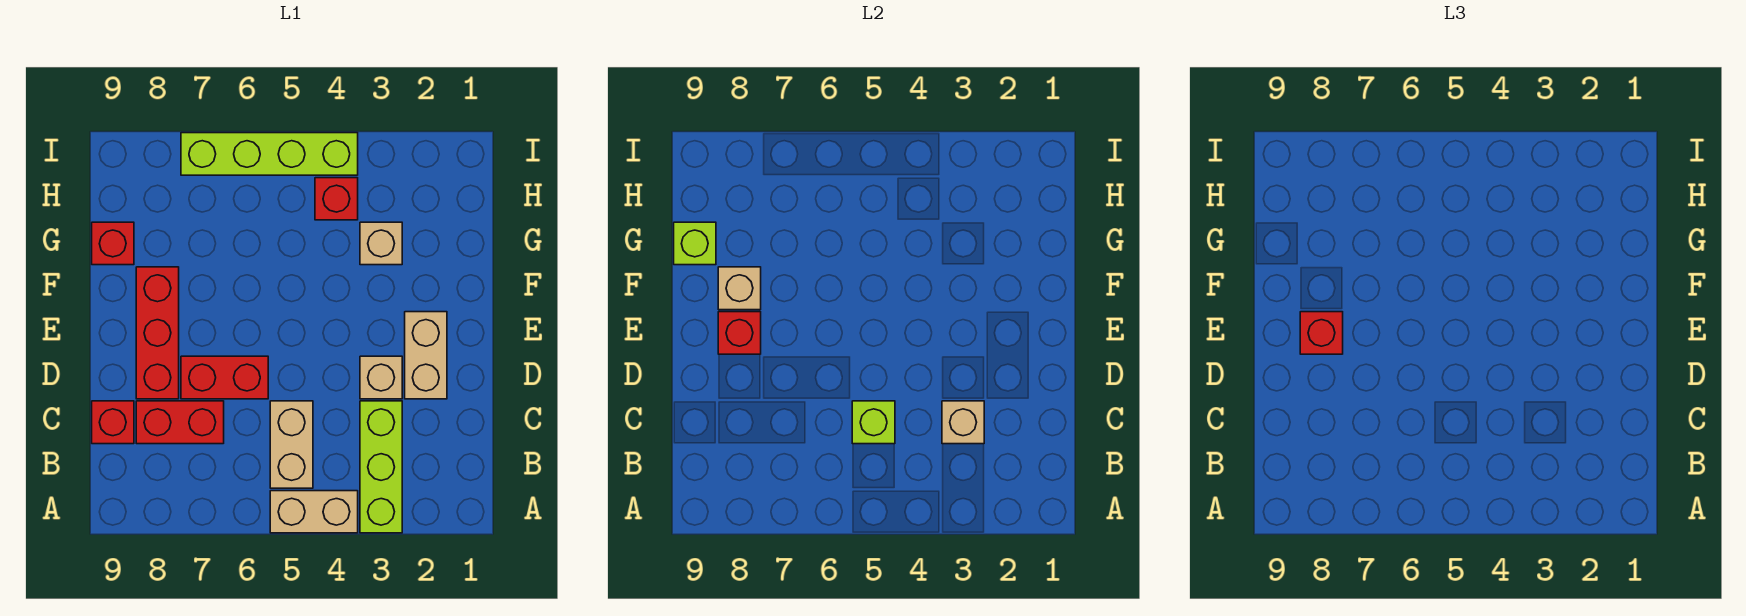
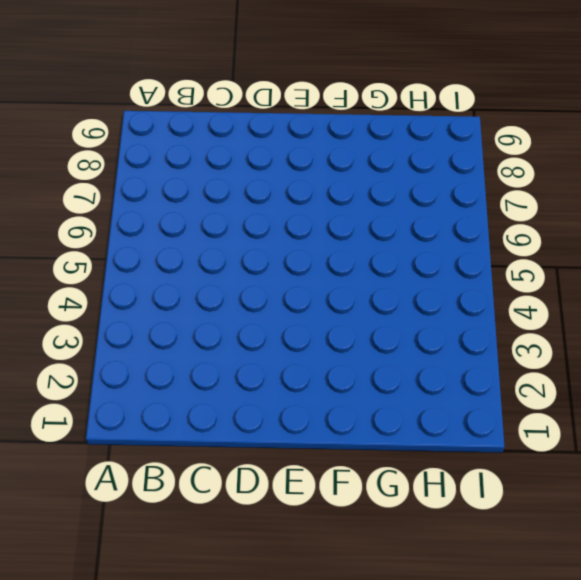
none -> lime 1x3 brick [360,401,402,533]
none -> tan 1x2 brick [270,491,358,533]
none -> tan 1x2 brick [270,401,313,488]

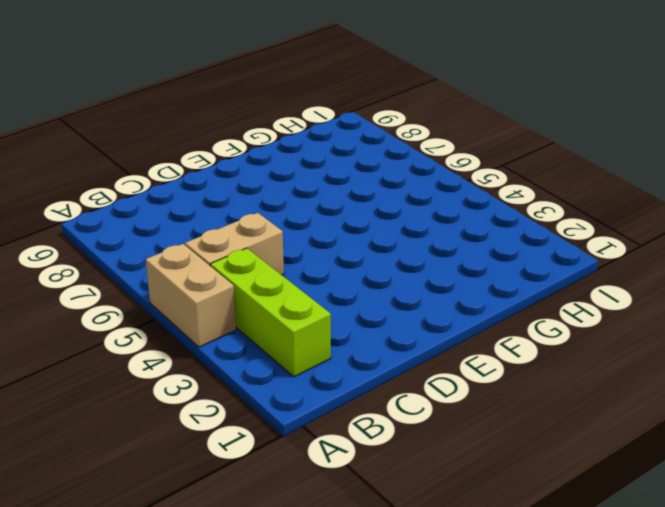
lime 1x3 brick [210,248,331,377] -> lime 1x3 brick turned to [360,401,402,533]
none -> red 1x2 brick [136,401,224,444]
none -> red 1x1 brick [92,401,134,444]
none -> tan 1x2 brick [405,312,447,399]

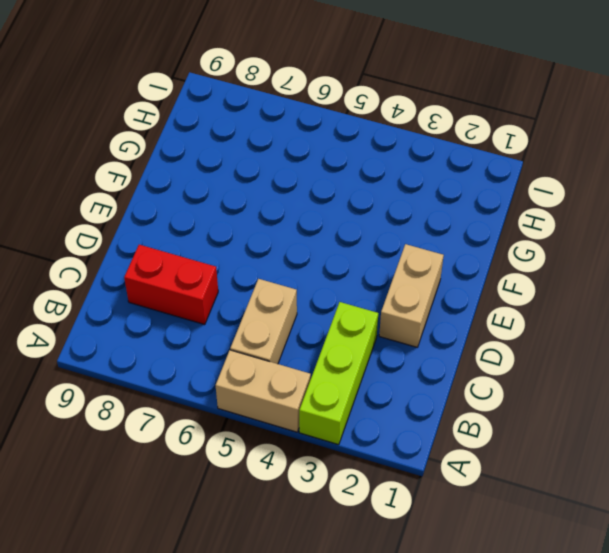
none -> red 1x1 brick [92,401,134,444]
none -> tan 1x1 brick [360,356,402,399]
none -> red 1x2 brick [181,356,268,399]

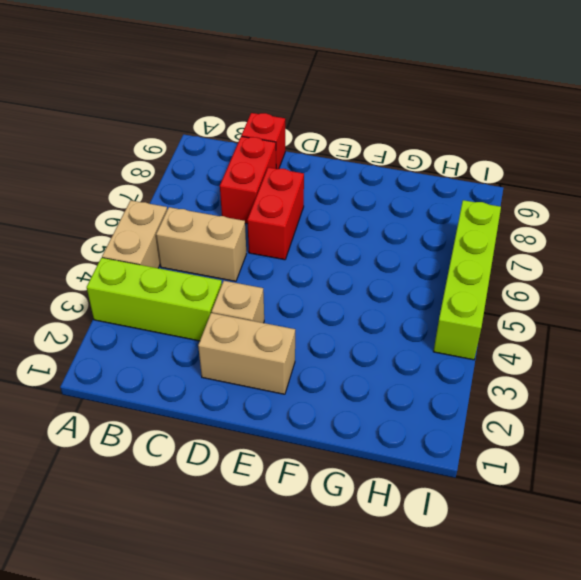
none -> red 1x3 brick [136,267,179,399]
none -> tan 1x1 brick [360,222,402,265]
none -> red 1x1 brick [92,222,134,265]

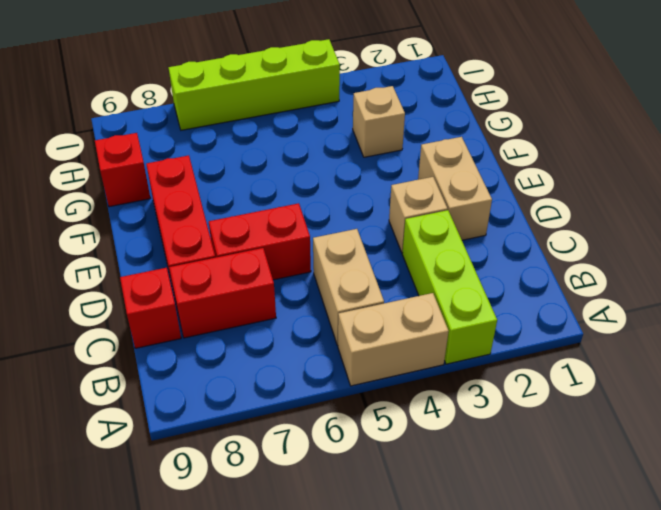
none -> red 1x1 brick [315,178,358,220]
none -> tan 1x1 brick [942,401,984,444]
none -> lime 1x1 brick [852,401,895,444]

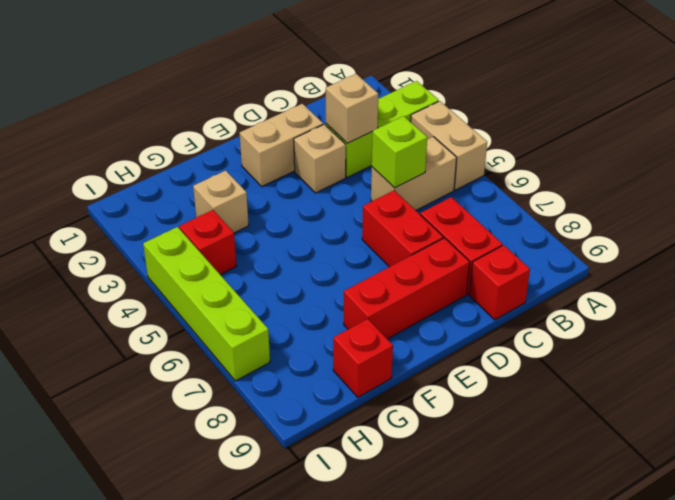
none -> red 1x1 brick [718,312,761,354]
none -> tan 1x1 brick [718,267,761,310]
none -> lime 1x1 brick [674,222,716,265]

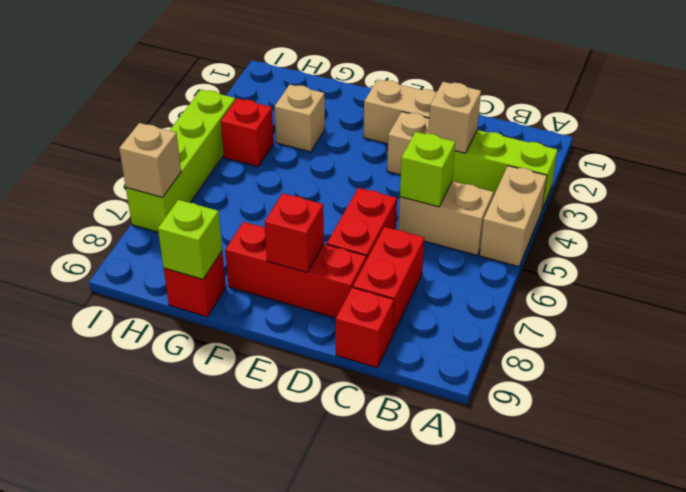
tan 1x1 brick [119,123,181,197] -> tan 1x1 brick moved to [718,267,761,310]
none -> red 1x1 brick [1300,312,1343,354]

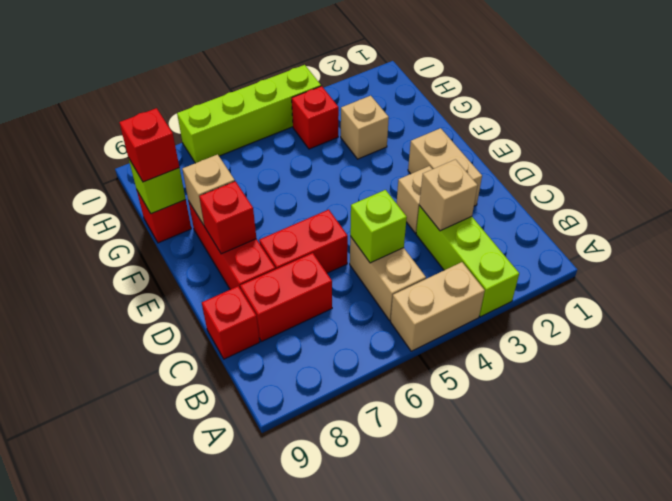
red 1x1 brick [119,108,179,182] -> red 1x1 brick moved to [1300,312,1343,354]

